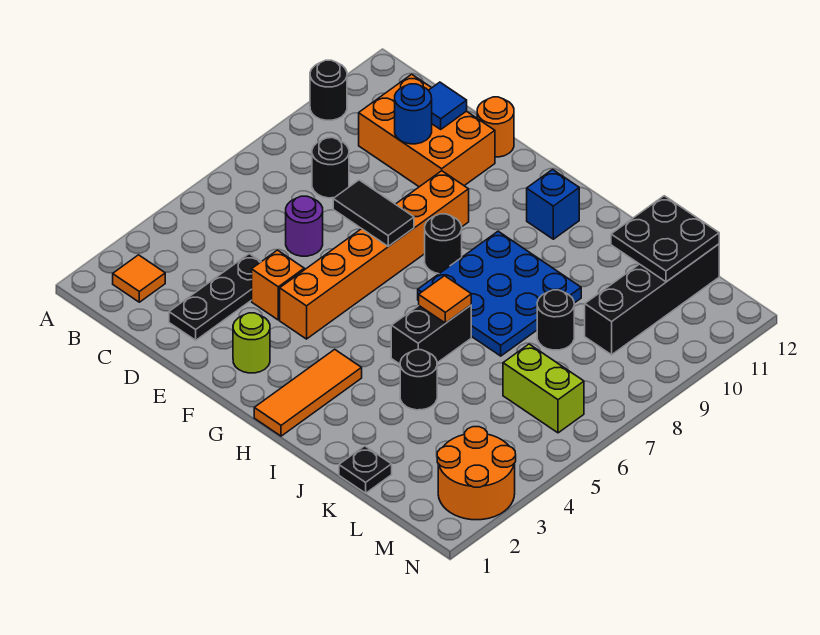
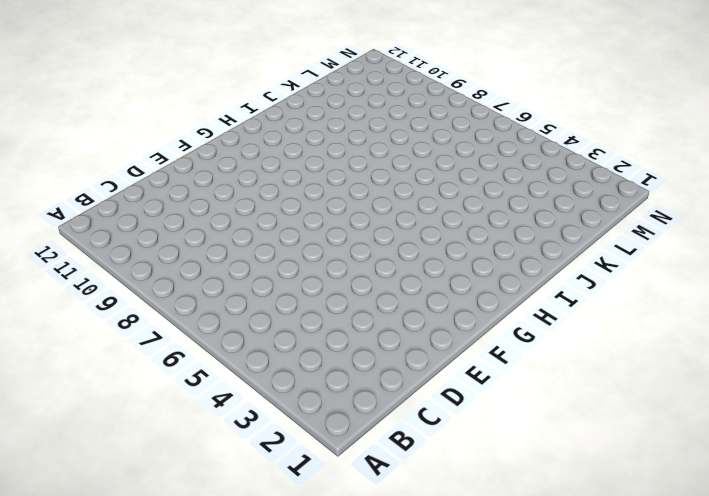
none -> black 1x1 round brick [310,60,347,120]
none -> orange 1x1 tile [113,255,165,302]
none -> black 1x1 round brick [312,138,349,198]

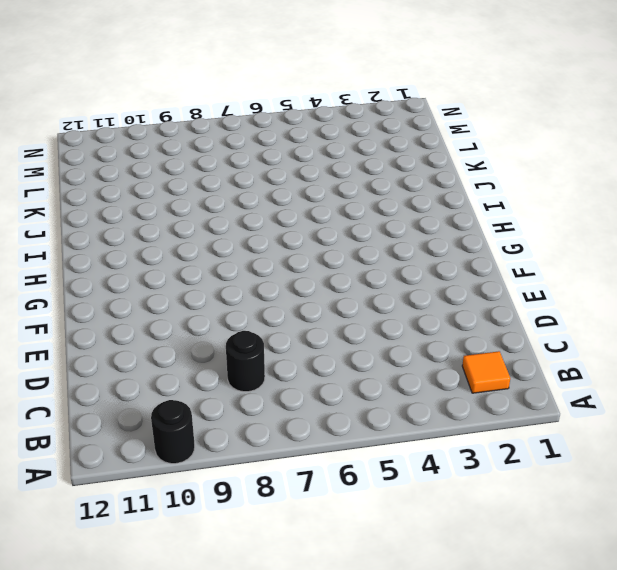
none -> orange 2x3 brick [359,74,495,187]
none -> black 1x3 plate [169,254,261,340]
none -> purple 1x1 round brick [286,196,323,256]

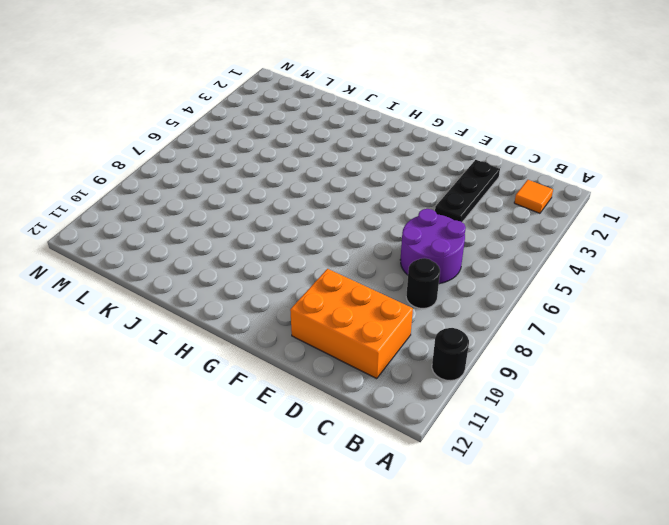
purple 2x2 round brick [400,209,466,284] -> purple 1x1 round brick [286,196,323,256]
none -> orange 1x1 brick [252,250,304,320]
none -> orange 1x1 round brick [477,97,514,157]
none -> lime 1x1 round brick [233,313,270,373]

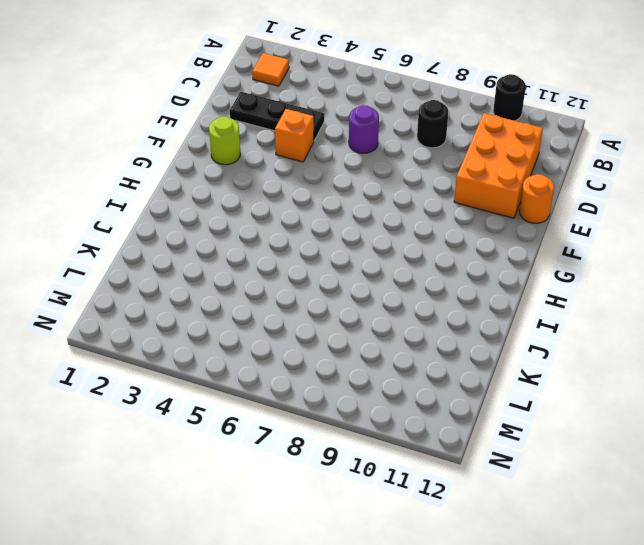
none -> orange 1x6 brick [280,171,469,339]
none -> black 1x1 round brick [425,214,462,274]
none -> orange 1x3 tile [254,349,362,436]

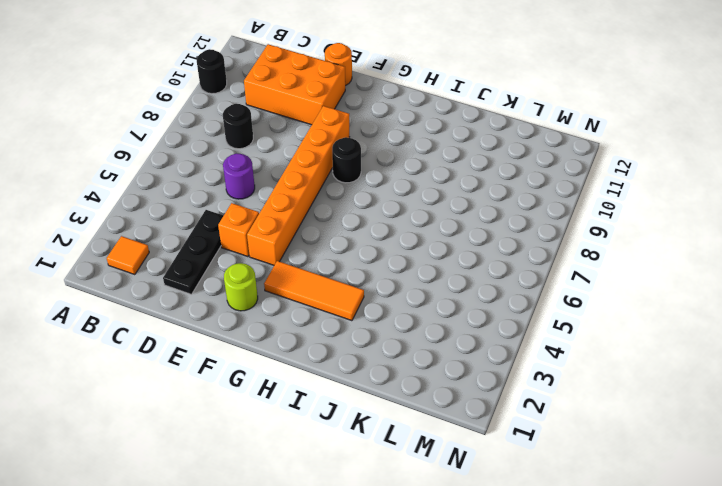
orange 1x3 tile [264,261,364,321] -> orange 1x3 tile turned to [254,349,362,436]
none -> blue 3x3 plate [418,231,581,356]
none -> blue 1x1 brick [527,170,579,239]
none -> black 1x2 brick [391,305,471,364]

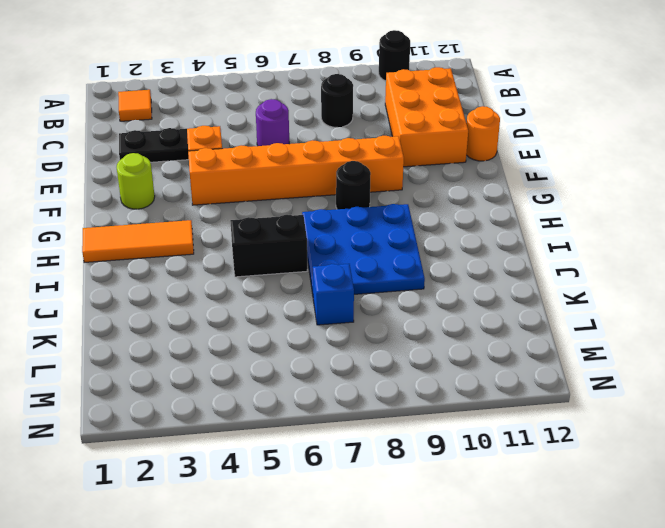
blue 1x1 brick [313,264,354,325] -> blue 1x1 brick moved to [527,170,579,239]
none -> black 1x1 round brick [400,350,437,410]
none -> black 1x1 plate [339,446,392,493]
none -> black 1x1 round brick [537,290,574,350]

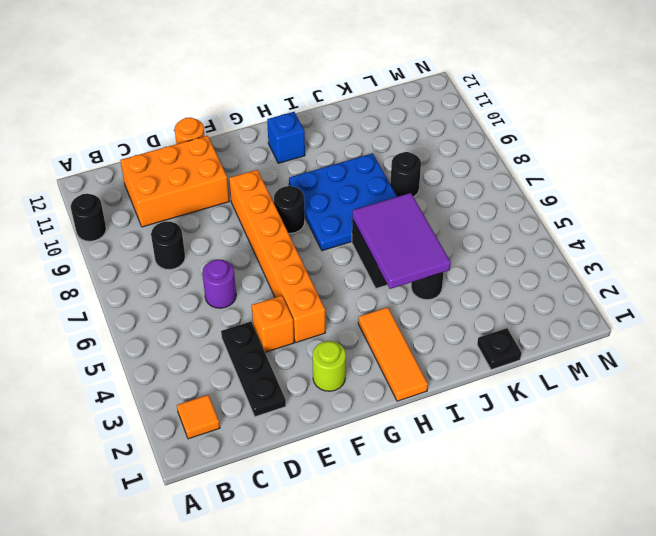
purple 2x3 tile [352,193,451,289] -> orange 1x1 tile [419,276,471,323]
none -> lime 1x2 brick [503,344,584,433]
none -> black 1x4 brick [585,244,719,355]
none -> orange 2x2 round brick [437,427,516,520]

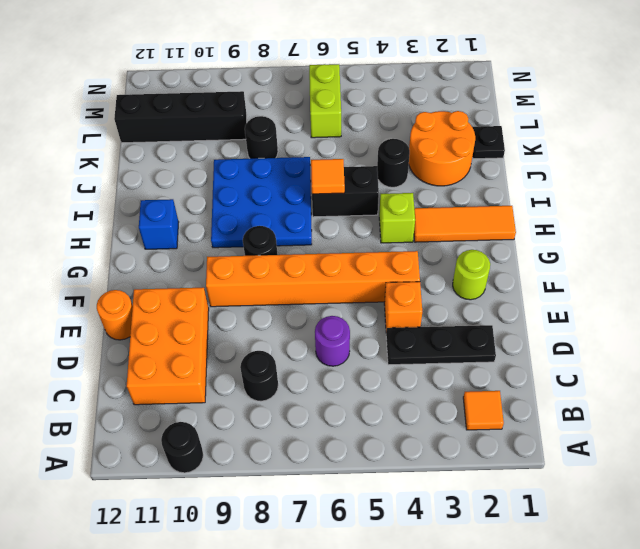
lime 1x1 brick [379,193,415,243] -> none
orange 2x2 round brick [409,111,475,186] -> orange 2x2 round brick moved to [437,427,516,520]
none -> blue 1x1 round brick [395,84,432,144]
none -> blue 1x1 tile [428,82,467,129]
none -> black 1x2 tile [333,180,414,246]

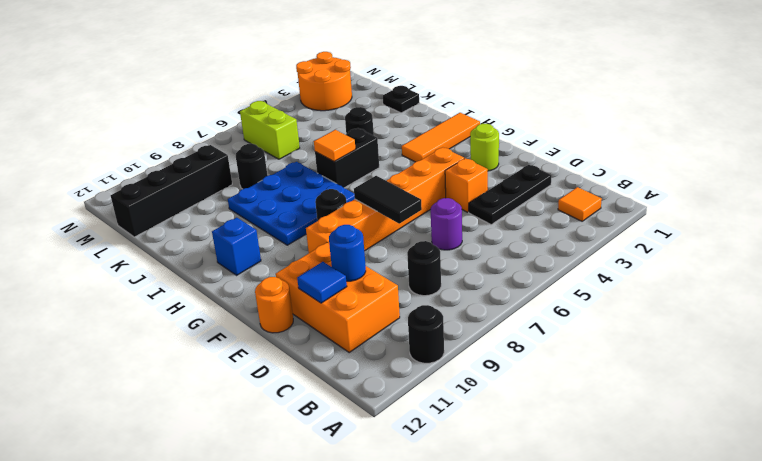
none -> black 2x2 plate [611,196,719,282]

